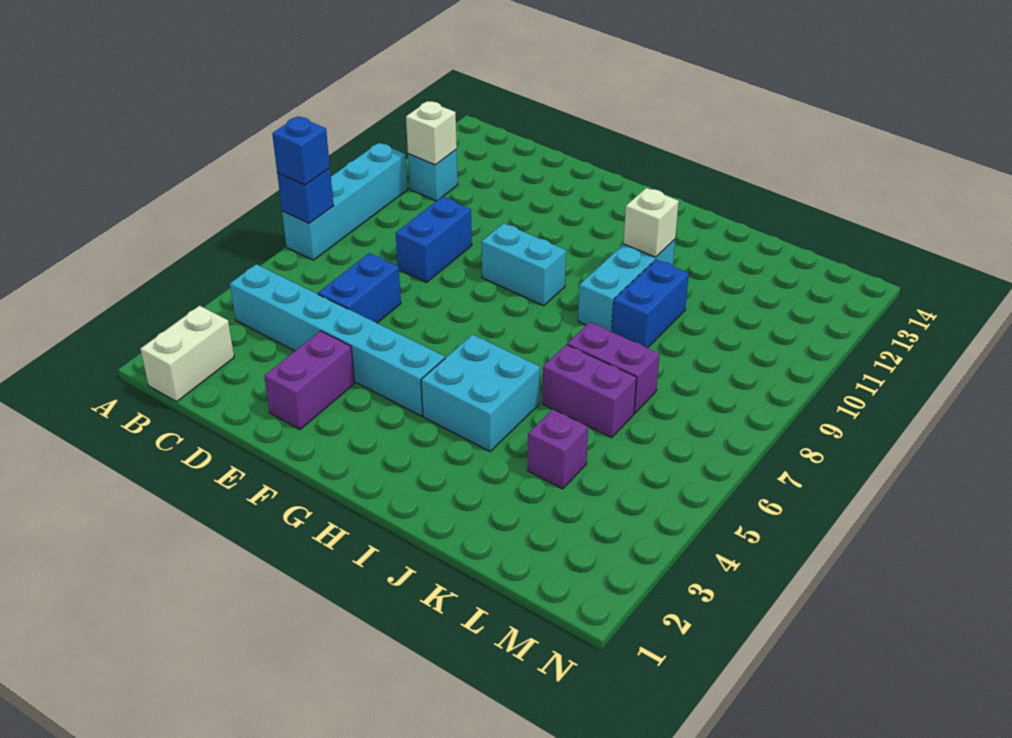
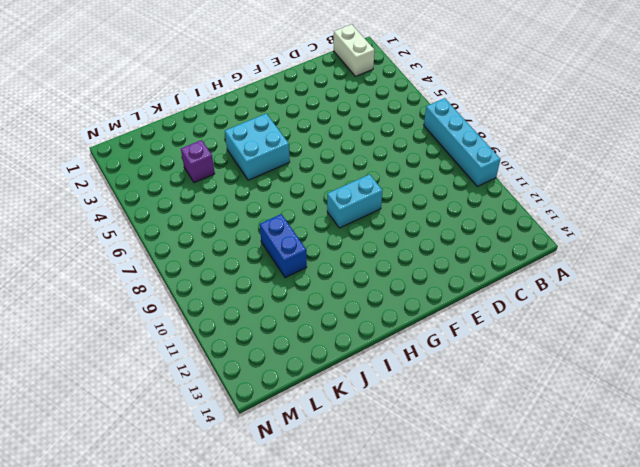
none -> cyan 1x6 brick [230,264,445,416]
none -> cyan 1x1 brick [408,150,458,201]
none -> blue 1x2 brick [318,253,401,323]

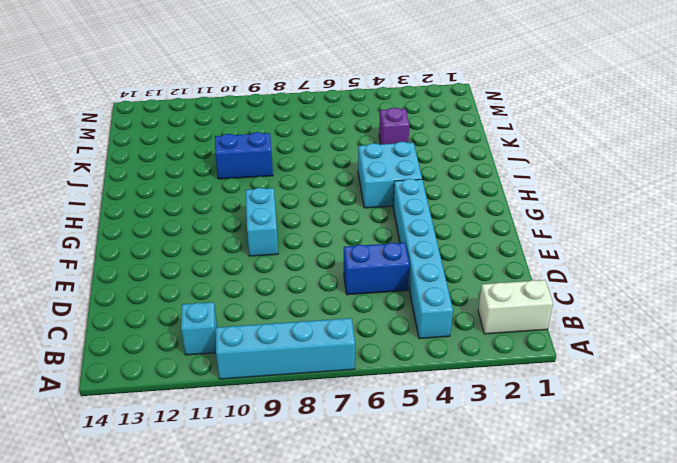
none -> blue 1x2 brick [396,197,472,282]
none -> purple 1x2 brick [264,331,355,429]
none -> cyan 1x3 brick [578,240,675,332]

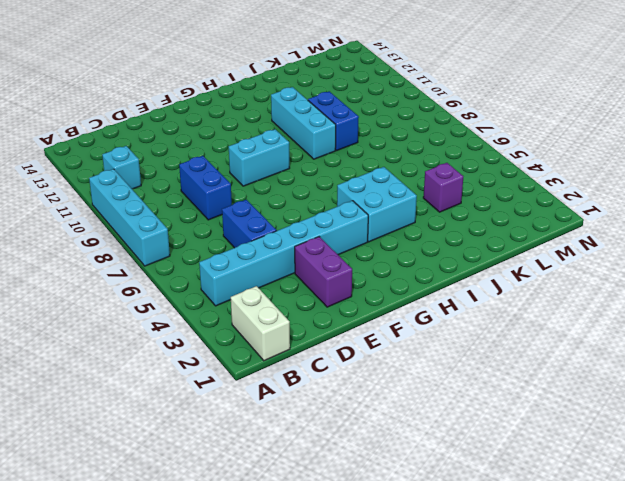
none -> purple 1x2 brick [542,345,637,438]
none -> purple 1x2 brick [567,322,660,413]
none -> blue 1x1 brick [277,168,334,223]

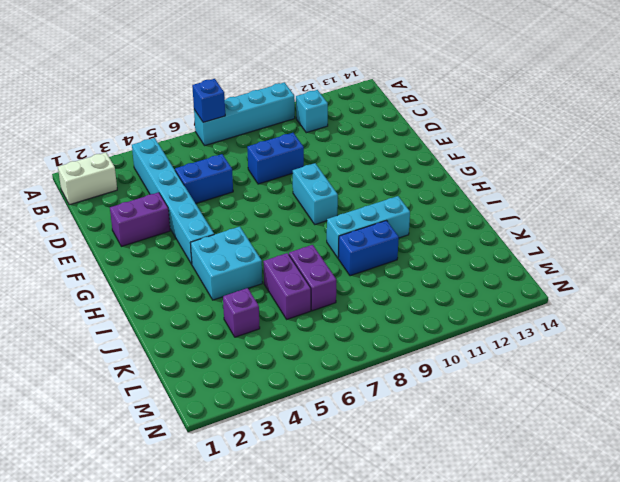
none -> white 1x1 brick [406,101,457,165]
none -> white 1x1 brick [624,188,679,257]
none -> blue 1x1 brick [272,116,330,185]

